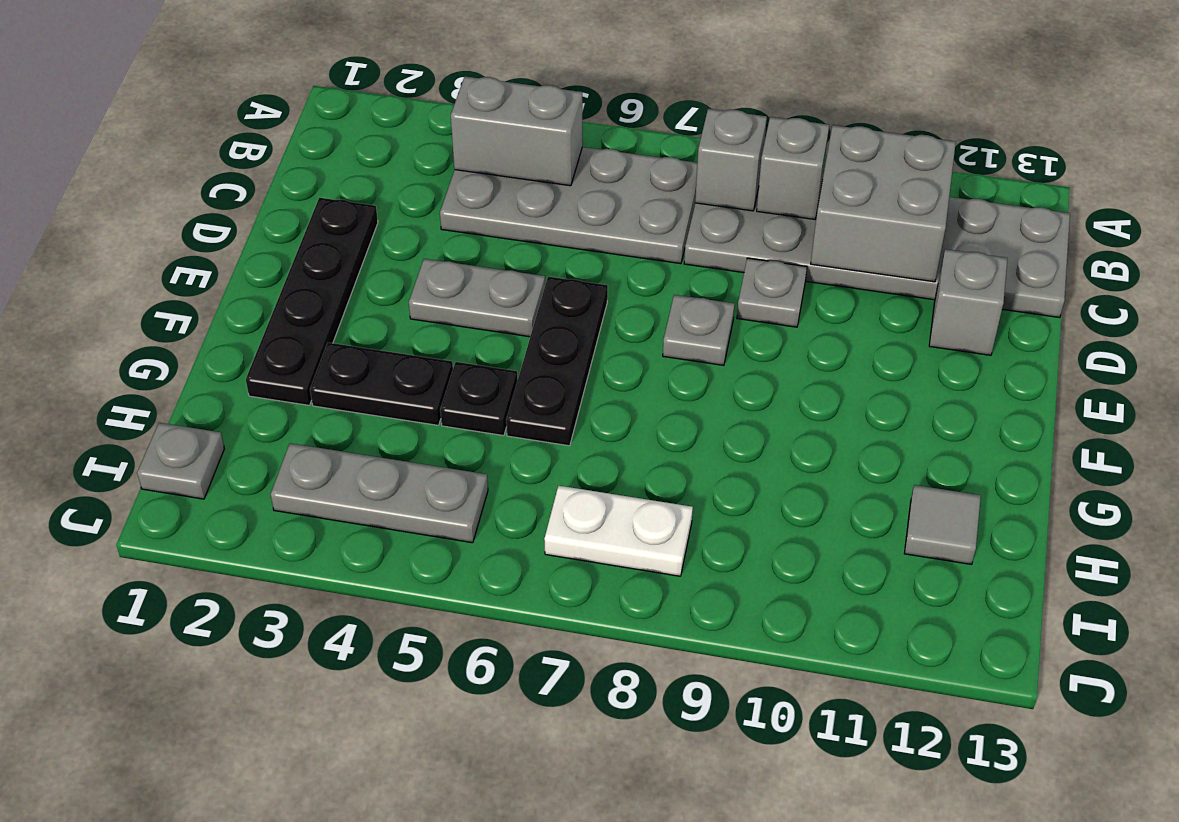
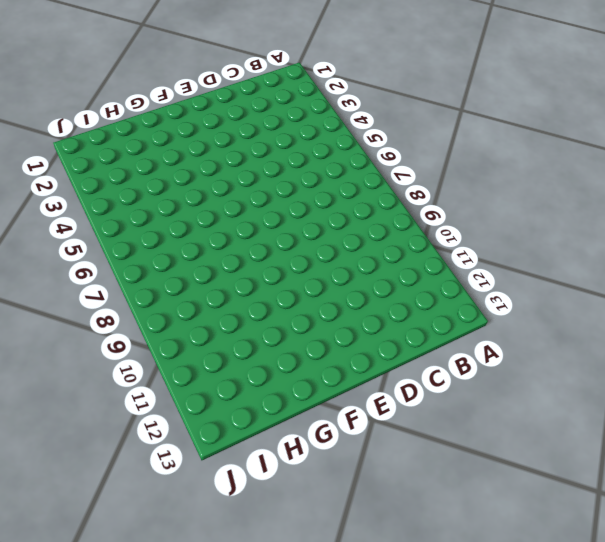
none -> grey 2x4 plate [440,147,697,264]
none -> grey 2x6 plate [684,188,1070,318]
none -> black 1x4 plate [246,198,378,405]

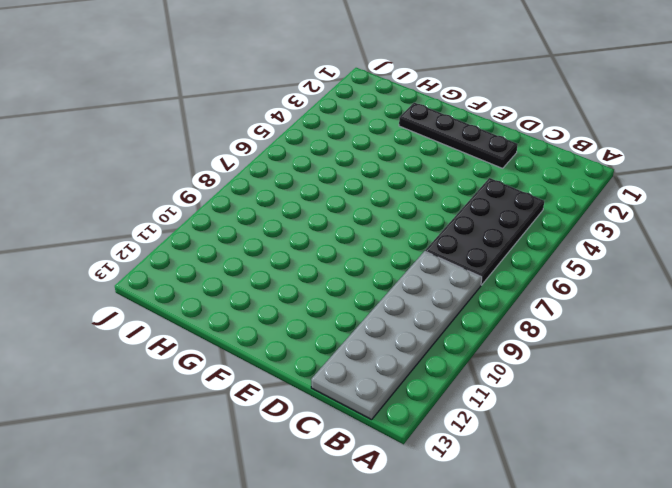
black 2x4 plate [425,178,544,285] -> grey 2x4 plate [440,147,697,264]
none -> grey 1x1 plate [737,258,807,327]
none -> grey 1x1 brick [929,249,1008,355]
none -> grey 1x2 plate [409,259,545,337]

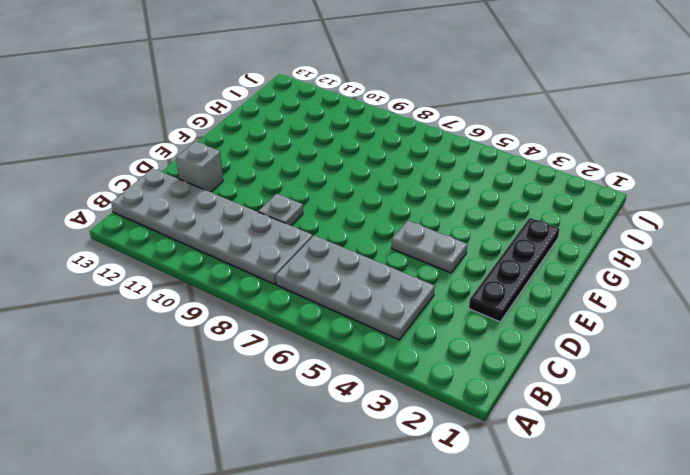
none -> black 1x3 plate [506,277,608,446]
none -> grey 1x1 plate [663,295,735,365]
none -> black 1x2 plate [310,343,453,425]

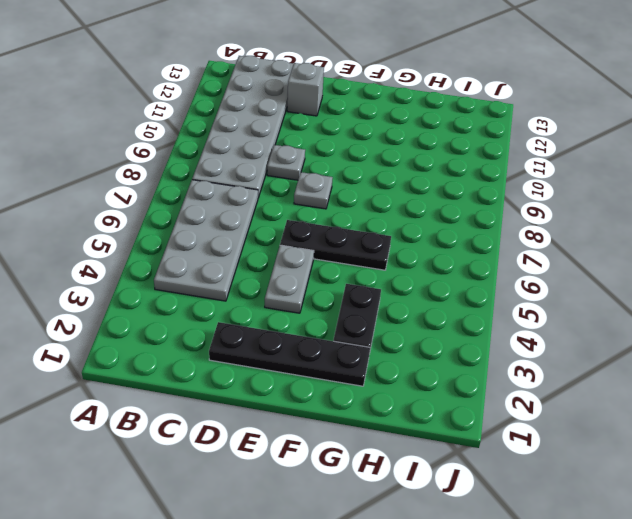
none -> black 1x1 plate [440,362,518,436]
none -> grey 1x1 tile [904,485,981,564]
none -> grey 1x1 plate [137,423,224,499]

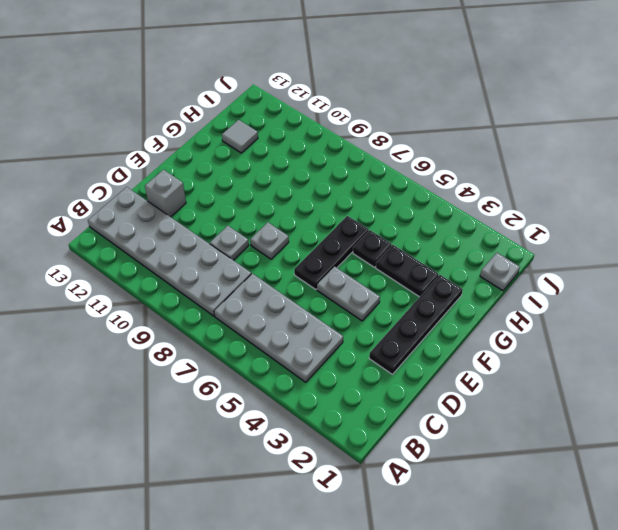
none -> grey 1x3 plate [271,443,488,543]
none -> white 1x2 plate [544,486,693,576]
none -> grey 1x2 brick [451,76,583,186]

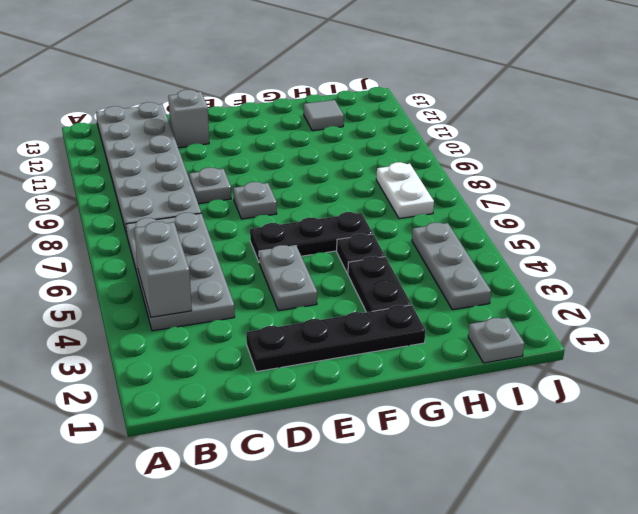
none -> grey 1x1 brick [695,109,767,211]
none -> grey 1x1 brick [757,117,829,219]
none -> grey 2x2 brick [811,125,956,282]

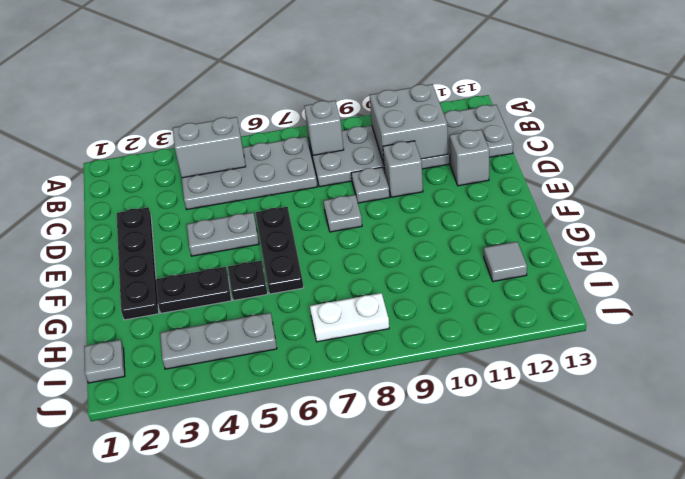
grey 1x1 brick [383,141,423,197] -> grey 1x1 brick moved to [757,117,829,219]

